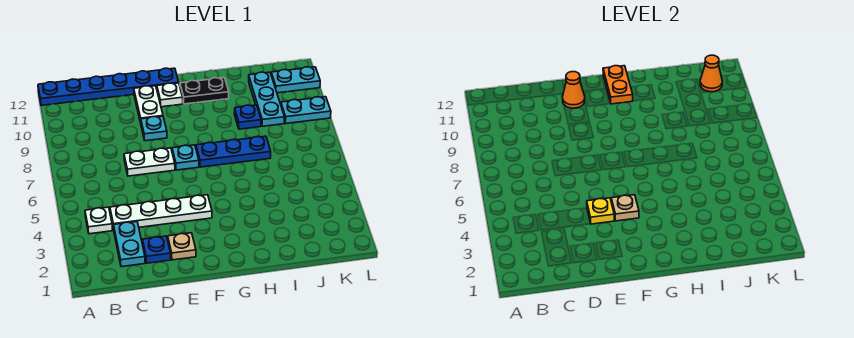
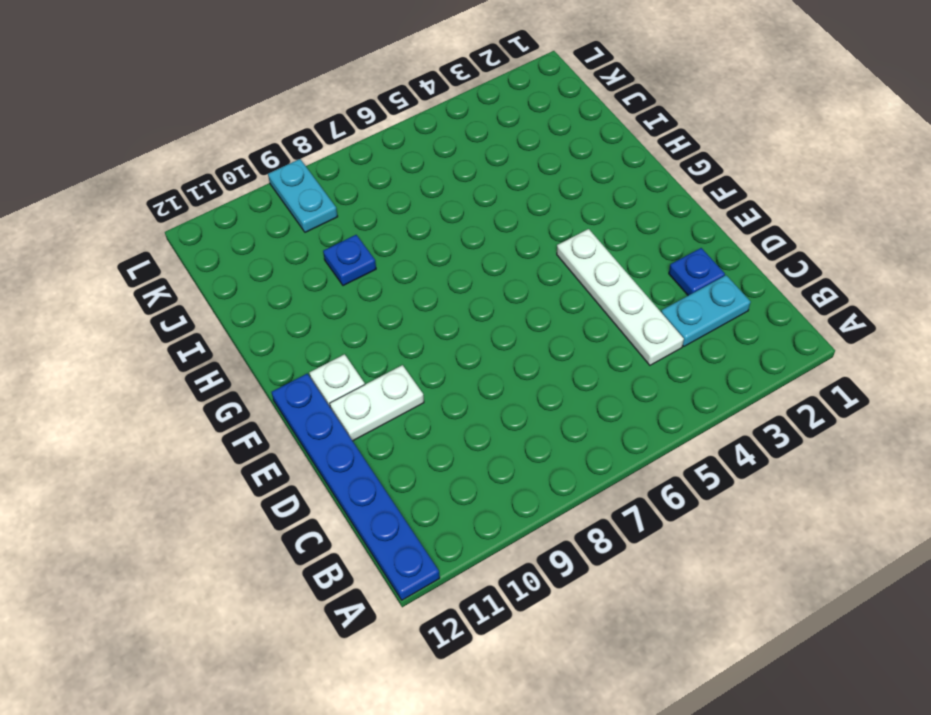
none -> white 1x1 plate [85,207,113,234]
none -> white 1x2 plate [124,148,175,176]
none -> tan 1x1 plate [168,233,196,260]

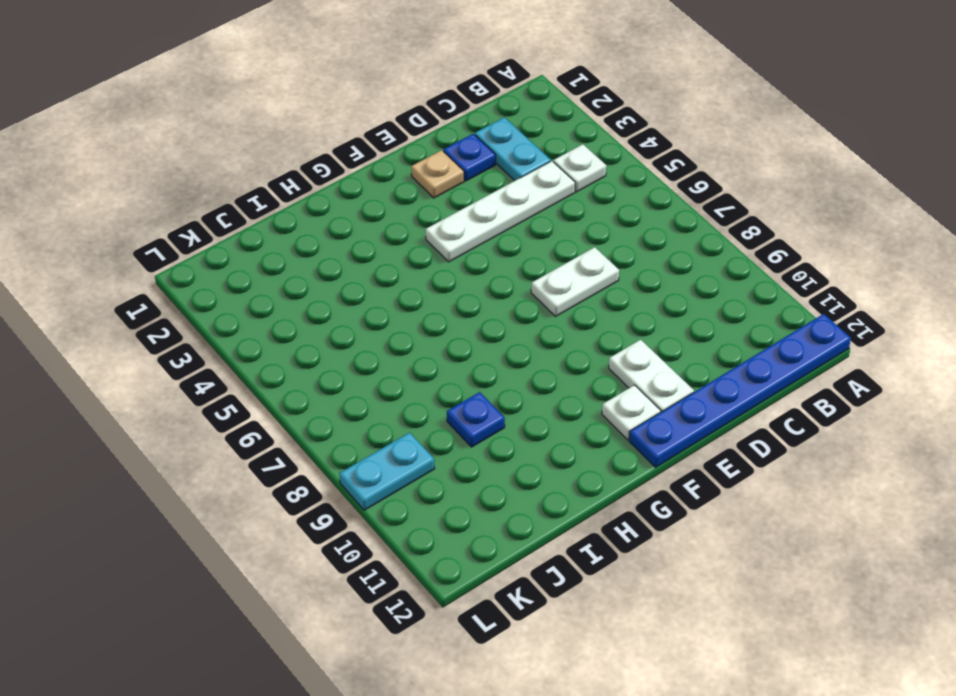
none -> cyan 1x1 plate [141,116,167,141]
none -> cyan 1x1 plate [172,145,199,170]
none -> blue 1x3 plate [196,136,271,167]

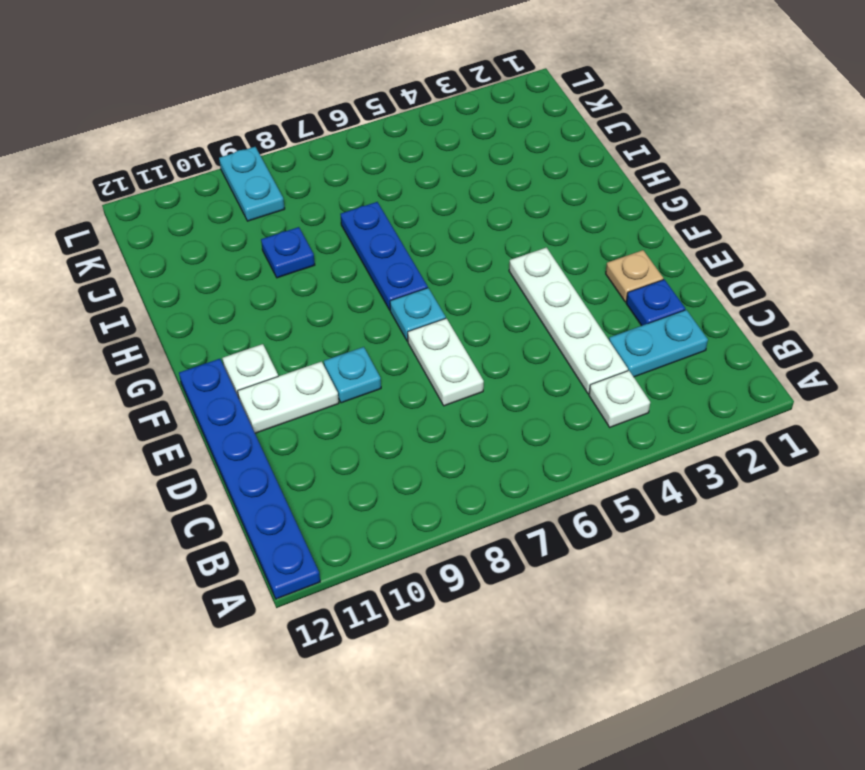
none -> black 1x2 plate [180,78,229,104]
none -> cyan 1x3 plate [249,72,284,126]
none -> cyan 1x2 plate [271,67,320,93]

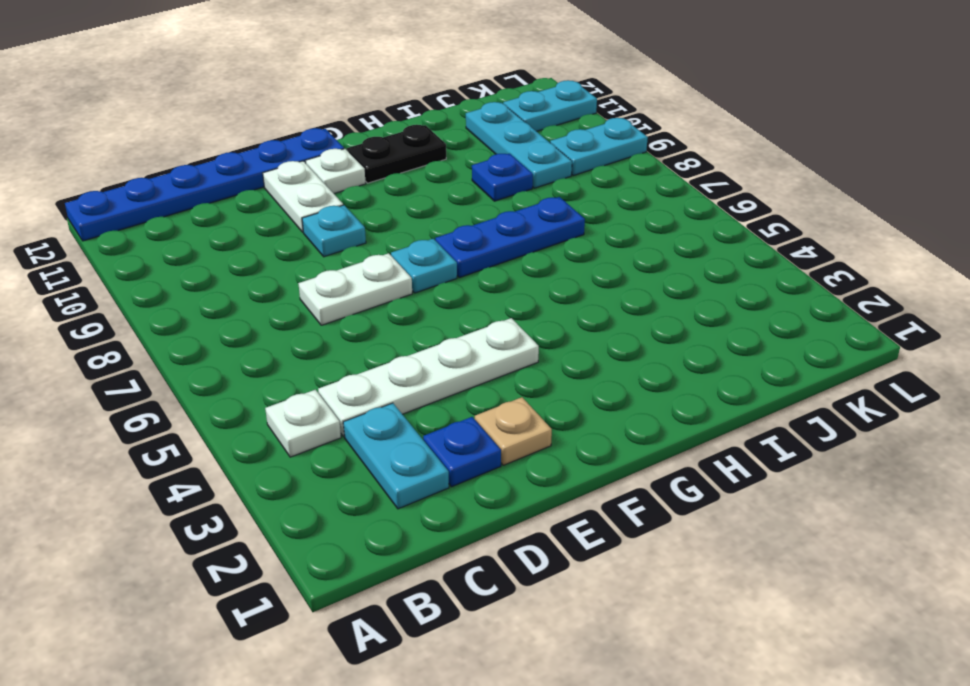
none -> yellow 1x1 plate [587,198,614,224]
none -> orange 1x1 cone [563,72,585,108]
none -> tan 1x1 plate [611,195,639,221]

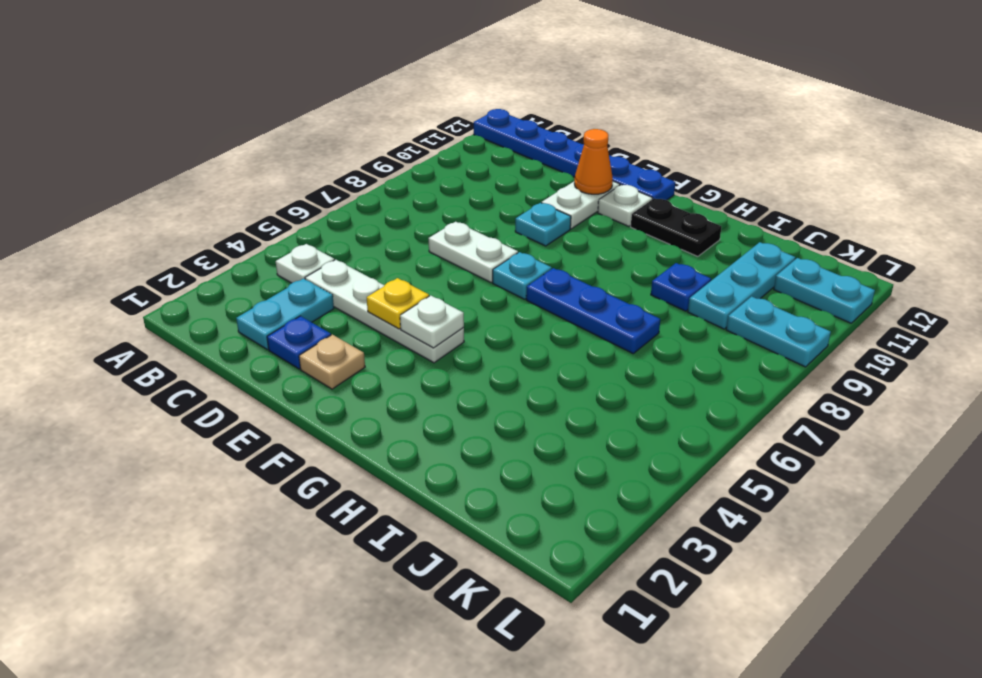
white 1x1 plate [400,296,464,348] -> tan 1x1 plate [611,195,639,221]
none -> orange 1x2 plate [603,66,633,104]
none -> orange 1x1 cone [700,55,722,92]

